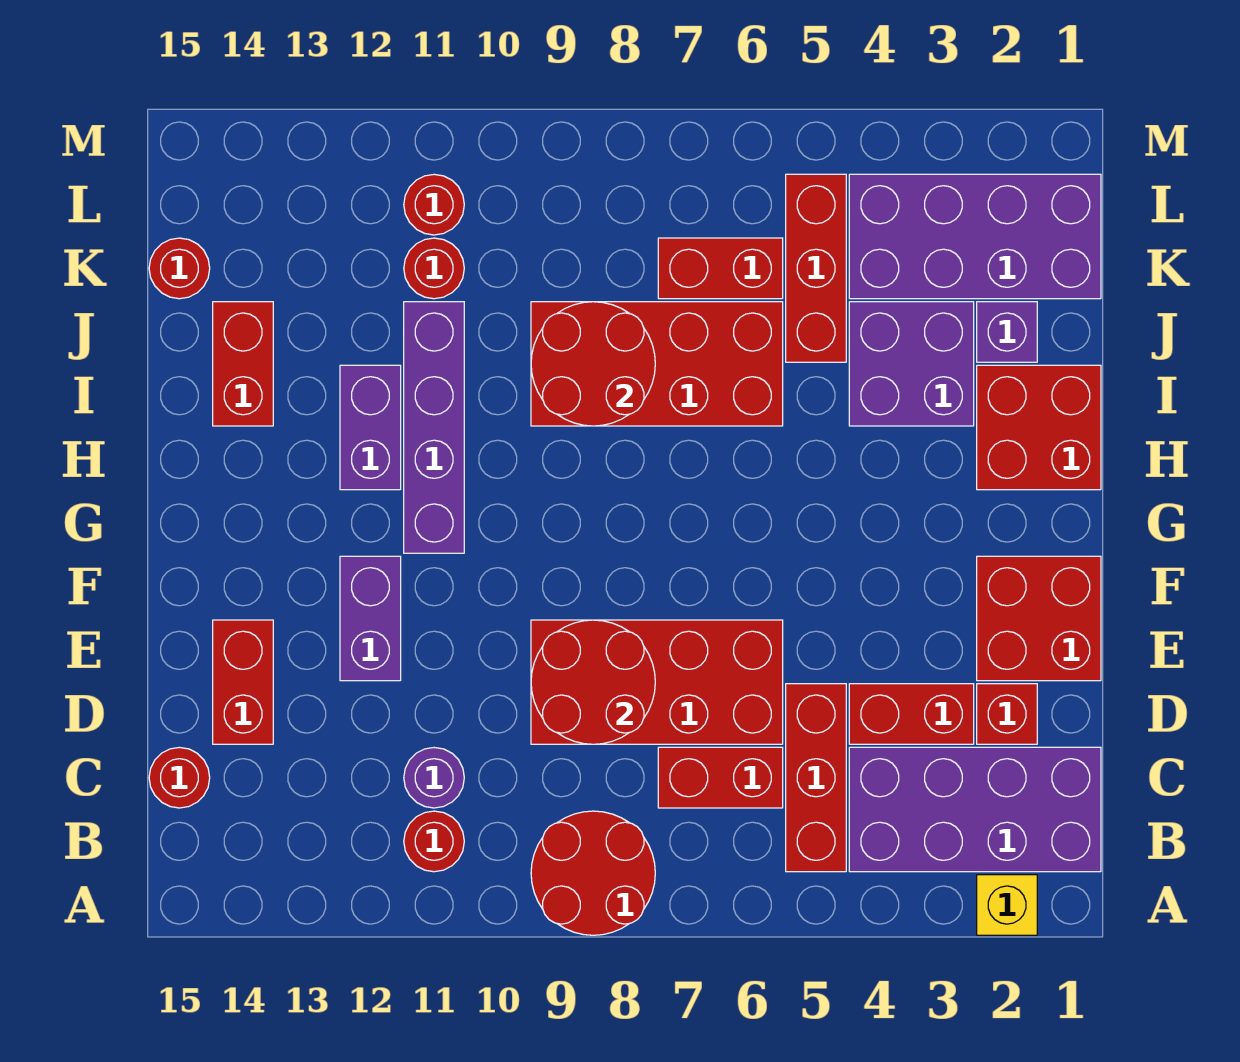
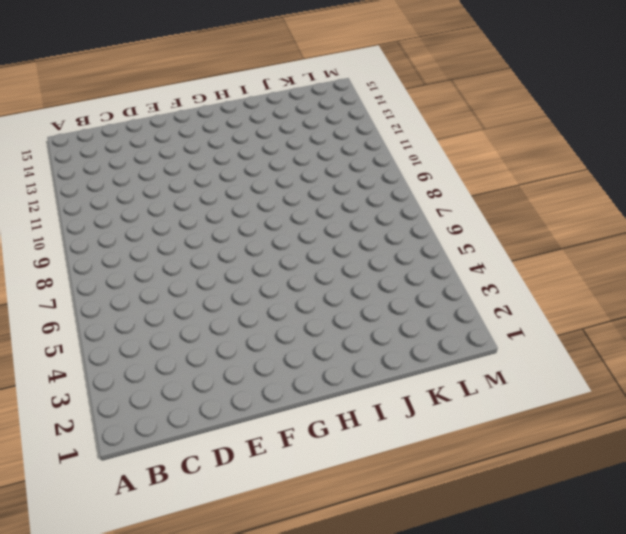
none -> yellow 1x1 brick [977,875,1037,935]
none -> red 2x2 round brick [531,811,655,935]
none -> purple 2x4 brick [849,747,1101,872]

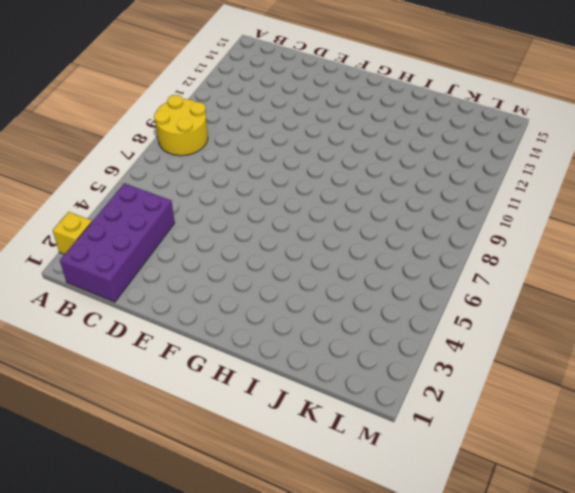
yellow 2x2 round brick [154,95,208,156] -> red 2x2 round brick [531,811,655,935]
none -> red 1x3 brick [786,684,846,872]
none -> red 1x1 round brick [404,811,464,872]
none -> red 1x2 brick [658,747,783,808]

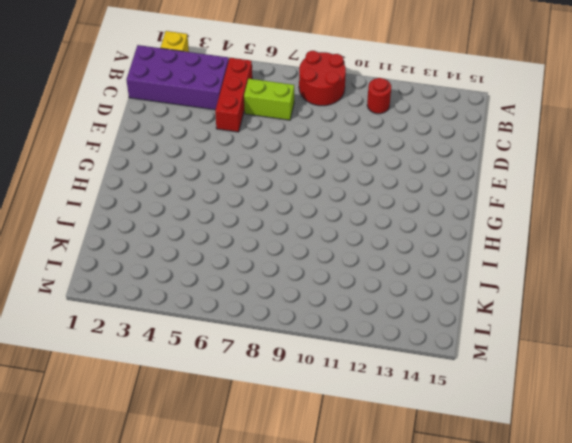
lime 1x2 brick [244,79,294,120] -> red 1x2 brick [658,747,783,808]
none -> purple 1x1 round brick [404,748,464,808]
none -> red 1x1 round brick [149,747,210,808]
none -> red 1x1 brick [977,684,1037,744]

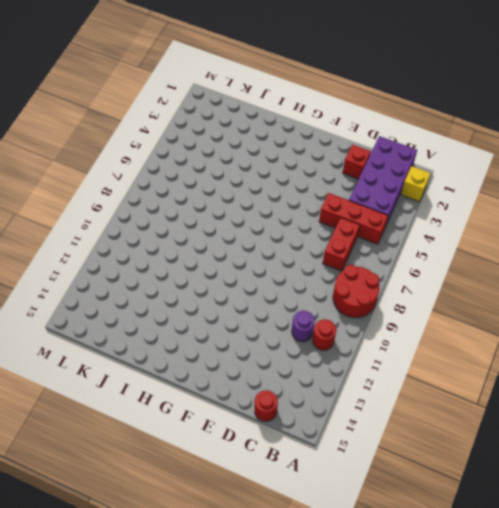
none -> red 1x2 brick [849,684,974,744]
none -> red 2x4 brick [531,620,783,744]
none -> red 1x2 brick [213,620,273,744]

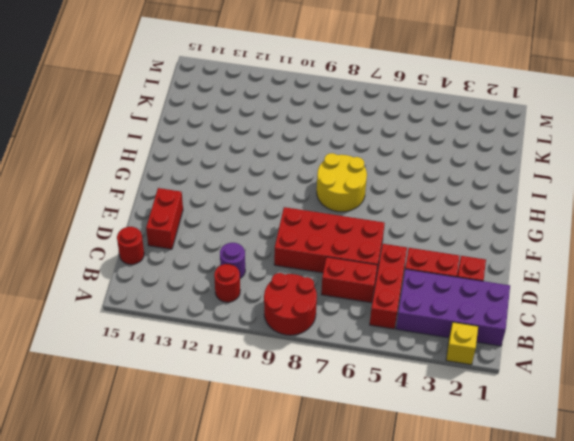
yellow 2x2 round brick [317,153,367,212] -> none
none -> red 2x2 brick [977,556,1101,681]
none -> purple 1x2 brick [340,556,401,681]
none -> purple 1x4 brick [404,302,464,553]

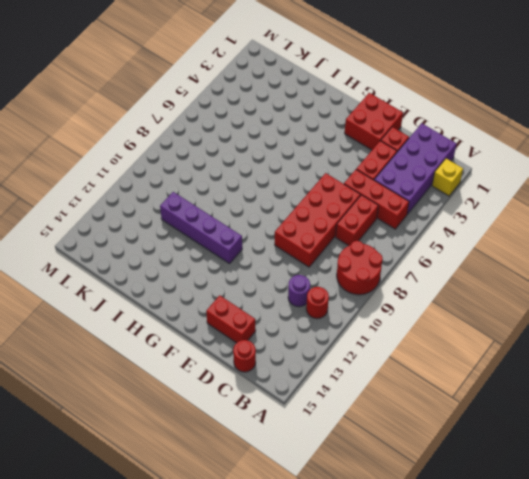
none -> purple 1x2 brick [340,556,401,681]
none -> red 2x2 brick [977,365,1101,490]
none -> purple 1x2 brick [340,365,401,490]

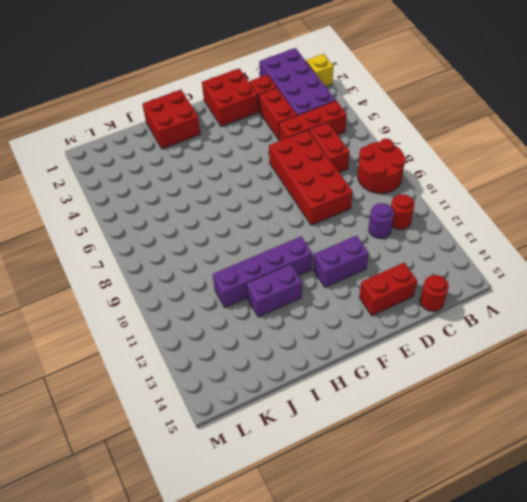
none -> purple 2x2 brick [849,302,974,426]
none -> red 2x4 brick [531,302,783,426]
none -> red 1x2 brick [213,302,273,426]

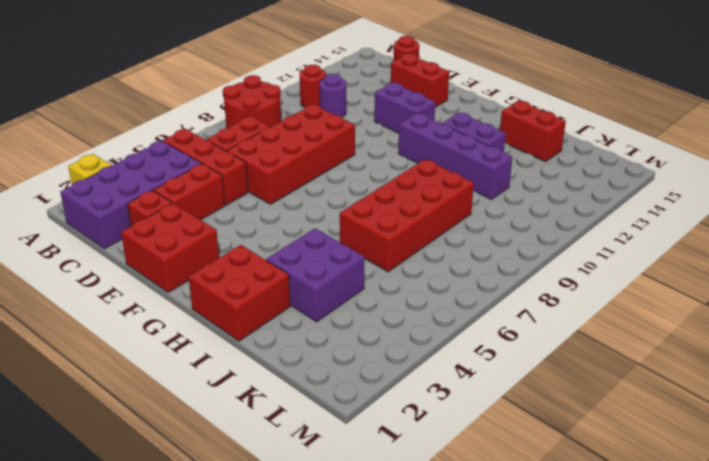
none -> purple 1x1 brick [977,302,1037,362]
none -> red 1x3 brick [786,174,846,362]
none -> purple 2x4 brick [849,174,1101,299]

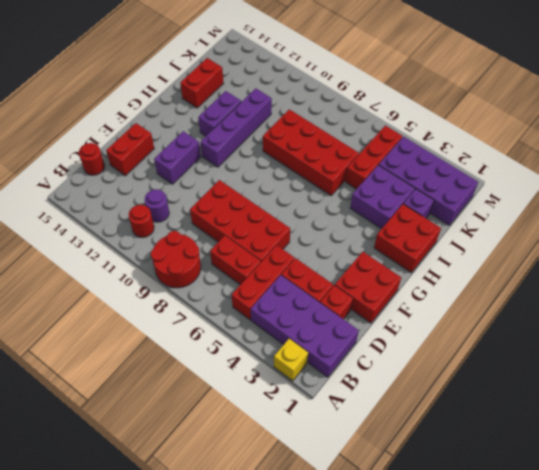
none -> red 1x2 brick [658,238,783,299]
none -> red 1x1 round brick [404,238,464,299]
none -> red 1x1 round brick [149,238,210,299]

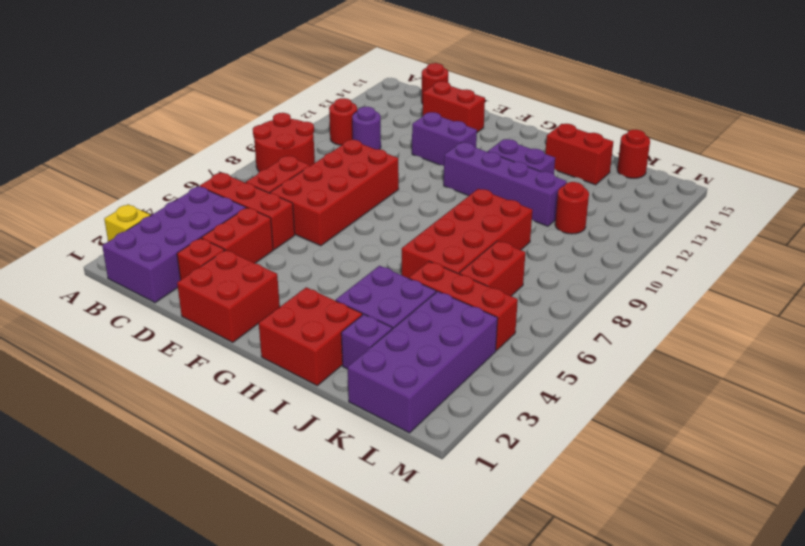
none -> red 1x1 round brick [404,174,464,235]
none -> red 2x2 round brick [531,620,655,744]
none -> red 2x2 round brick [531,302,655,426]

